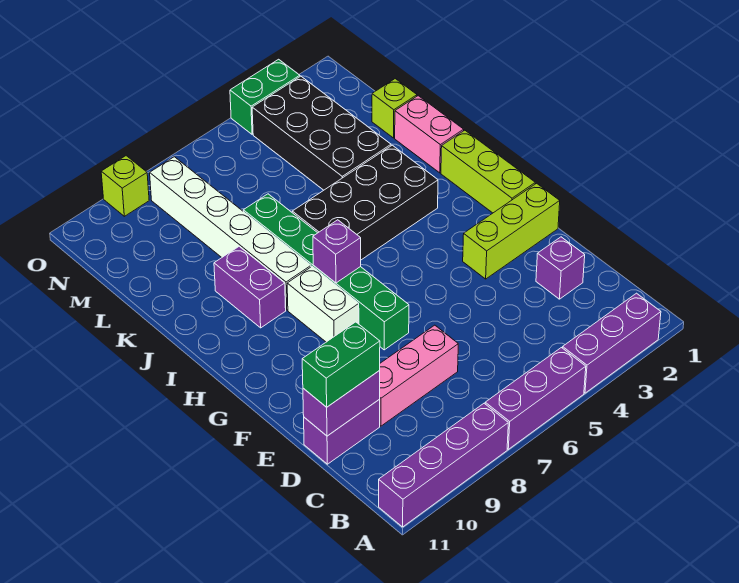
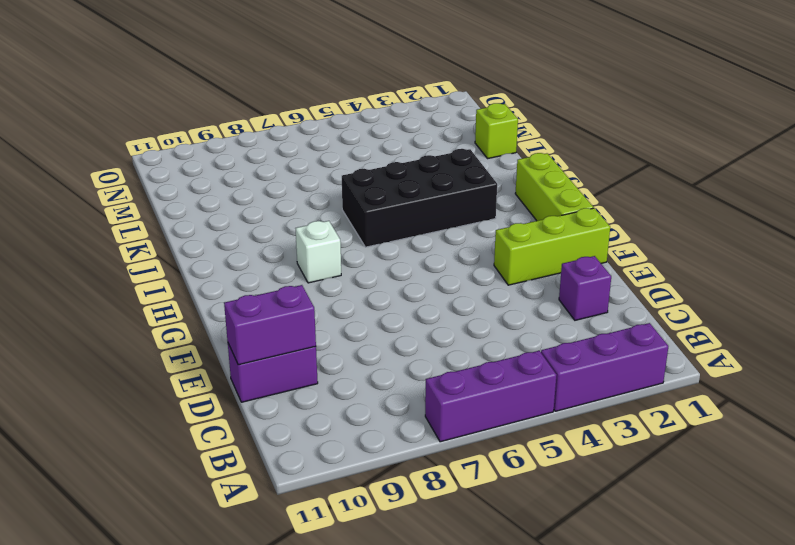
white 1x1 brick [296,221,341,283] -> white 1x2 brick [287,267,359,342]
none -> purple 1x4 brick [379,403,508,527]
none -> pink 1x3 brick [379,325,458,426]
none -> green 1x6 brick [243,194,409,350]

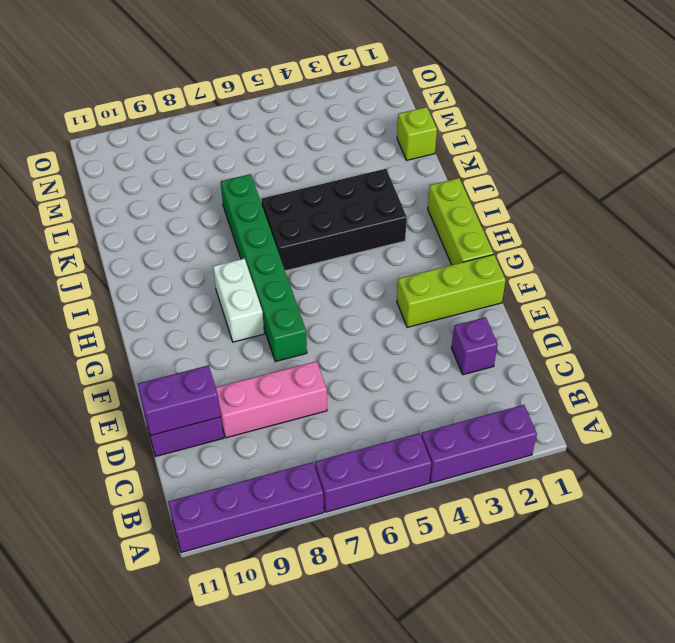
none -> white 1x6 brick [150,157,311,310]
none -> purple 1x2 brick [214,247,286,328]
none -> pink 1x2 brick [395,96,464,173]

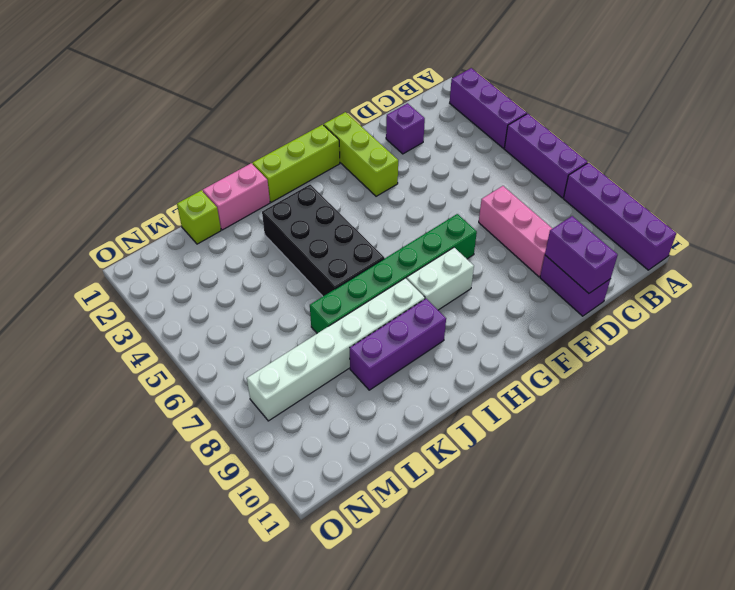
purple 1x3 brick [350,299,446,390] -> purple 1x2 brick [214,247,286,328]
none -> black 2x4 brick [252,76,391,190]
none -> green 1x2 brick [230,59,300,134]
none -> lime 1x1 brick [101,156,149,216]

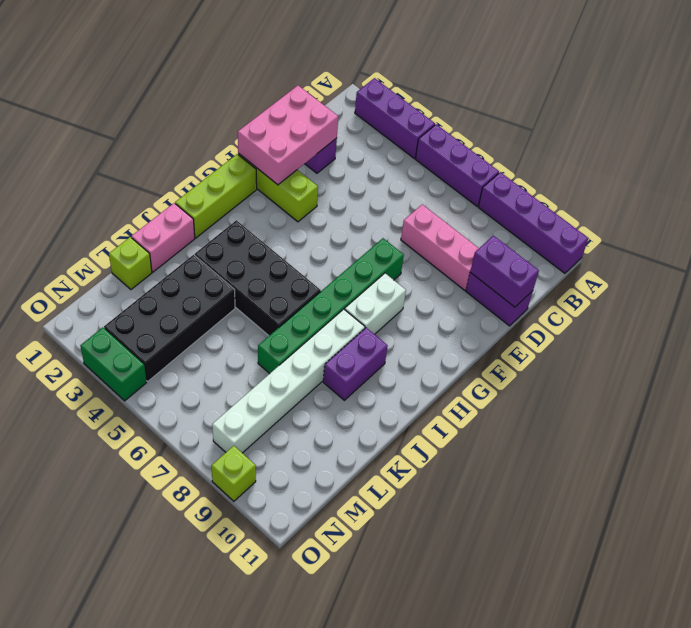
pink 2x3 brick [238,86,338,185] -> none
none -> purple 1x1 brick [313,220,361,283]
none -> green 1x2 brick [302,322,380,407]

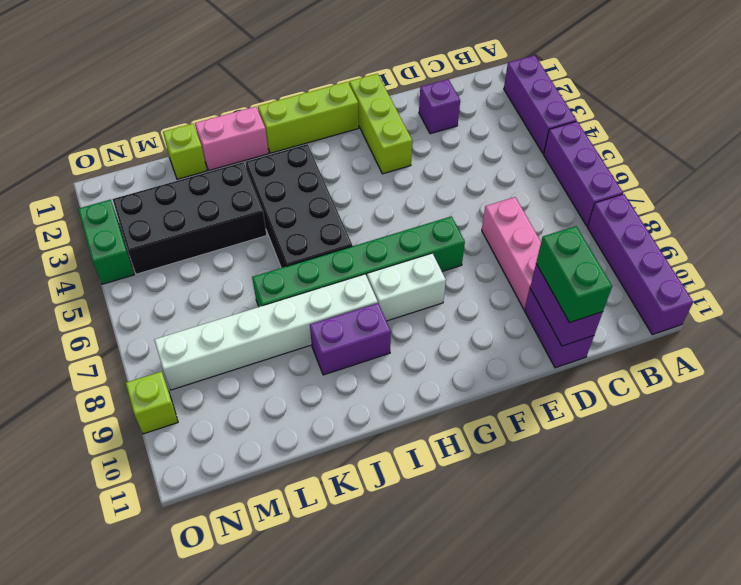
none -> purple 1x1 brick [313,220,361,283]

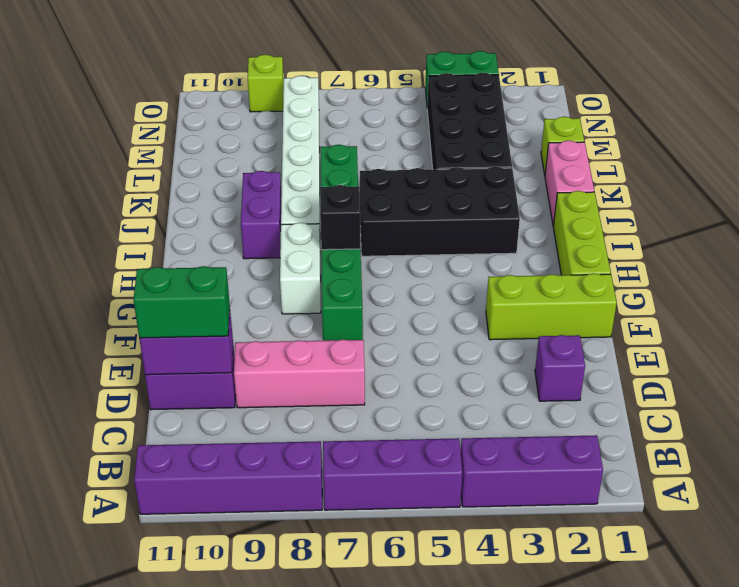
black 1x1 brick [320,185,360,250] -> purple 1x1 brick [313,220,361,283]

